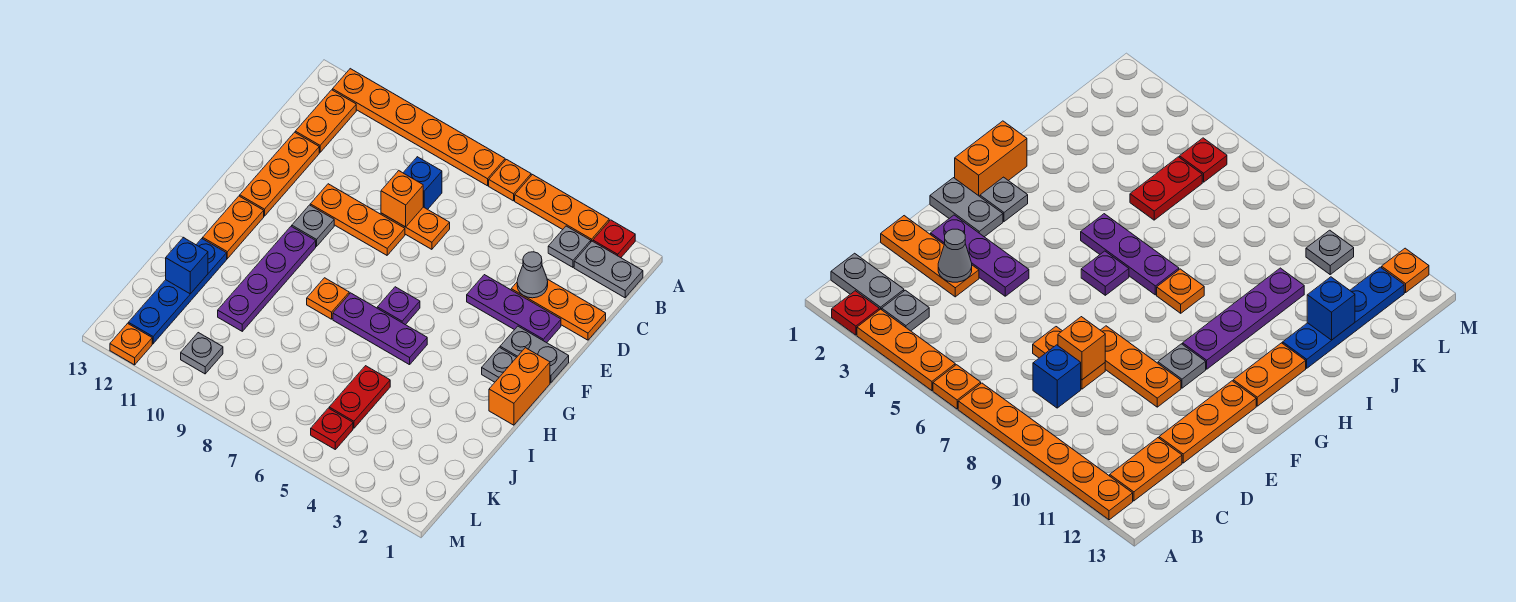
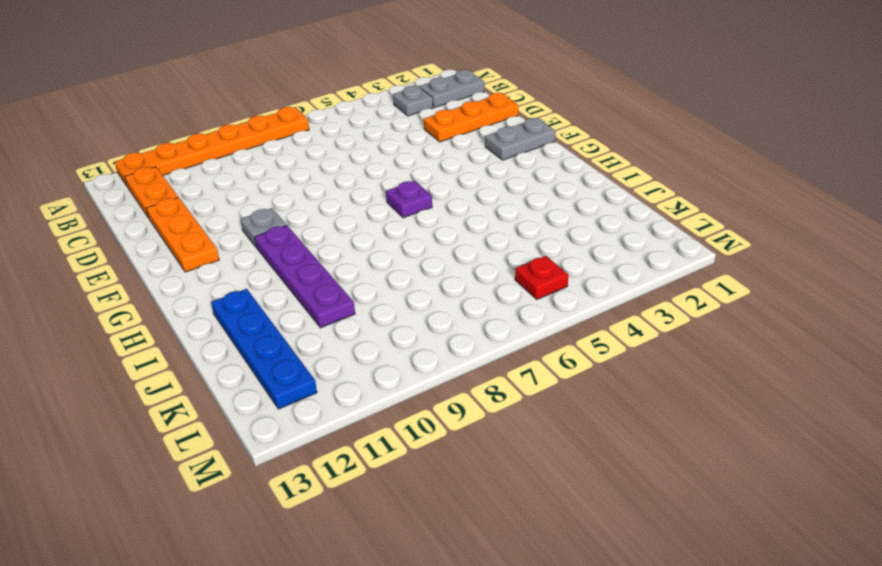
none -> red 1x1 plate [593,220,635,258]
none -> orange 1x3 plate [515,175,609,242]
none -> orange 1x1 plate [489,160,531,201]
none -> blue 1x1 brick [403,157,442,209]

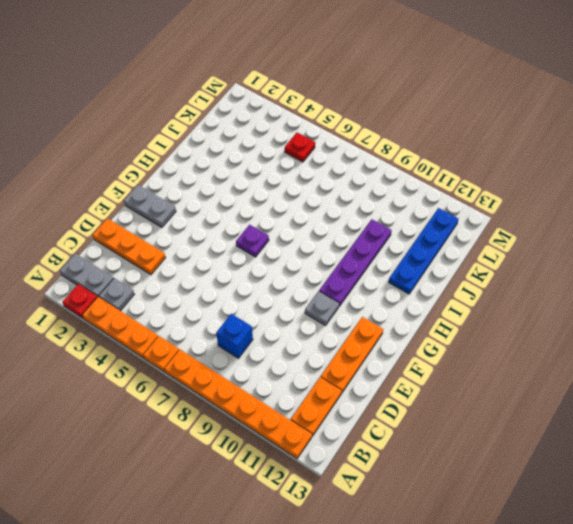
none -> orange 1x2 plate [381,207,450,249]
none -> purple 1x3 plate [467,275,561,343]
none -> orange 1x3 plate [310,184,405,255]
none -> orange 1x2 brick [489,348,550,425]

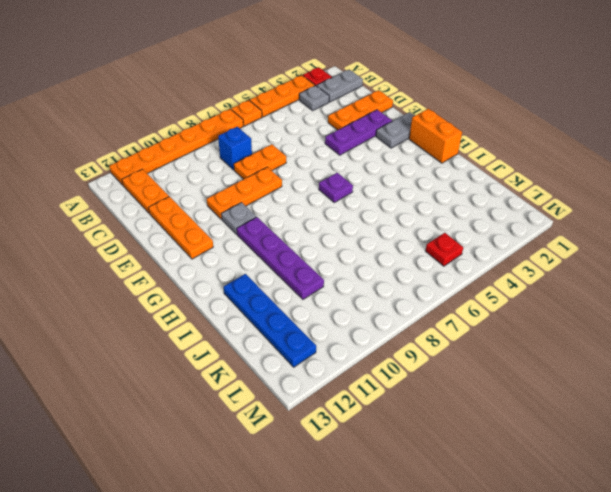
none -> grey 1x1 plate [482,347,517,382]
none -> orange 1x2 plate [203,196,264,259]
none -> purple 1x3 plate [333,293,427,365]
none -> orange 1x1 plate [307,278,349,319]

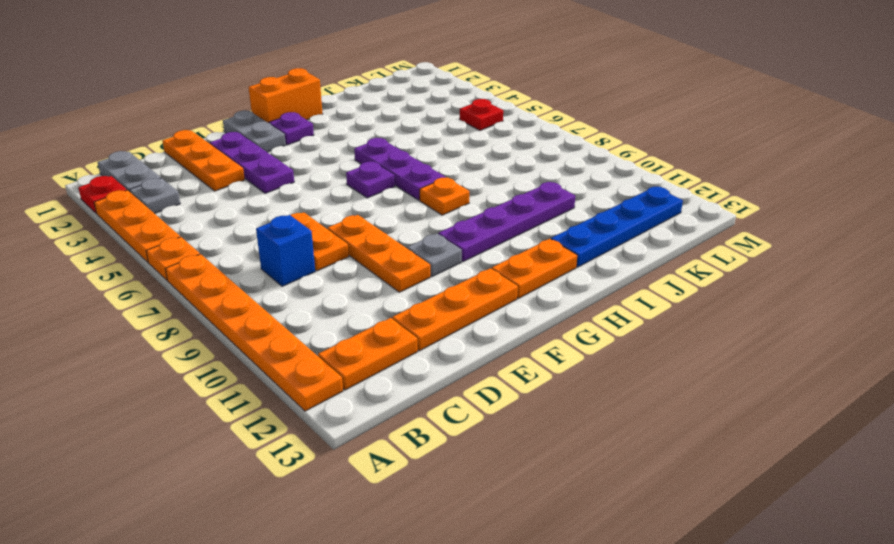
purple 1x1 plate [269,112,314,145] -> grey 1x1 plate [482,347,517,382]
none -> red 1x2 plate [329,366,390,428]
none -> grey 1x1 plate [181,333,223,374]
none -> orange 1x1 plate [110,323,152,365]
none -> grey 1x1 cone [517,252,548,298]

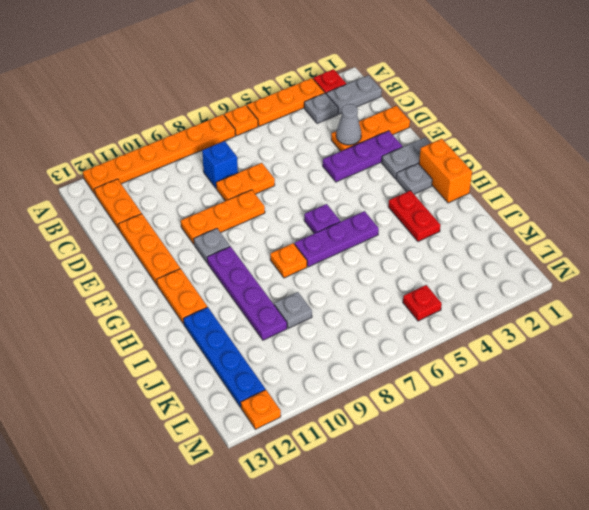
red 1x2 plate [388,190,441,242] -> red 1x2 plate moved to [329,366,390,428]
grey 1x1 plate [274,292,312,328] -> grey 1x1 plate moved to [181,333,223,374]
none -> orange 1x1 brick [381,171,423,227]
none -> blue 1x1 brick [166,237,208,294]

